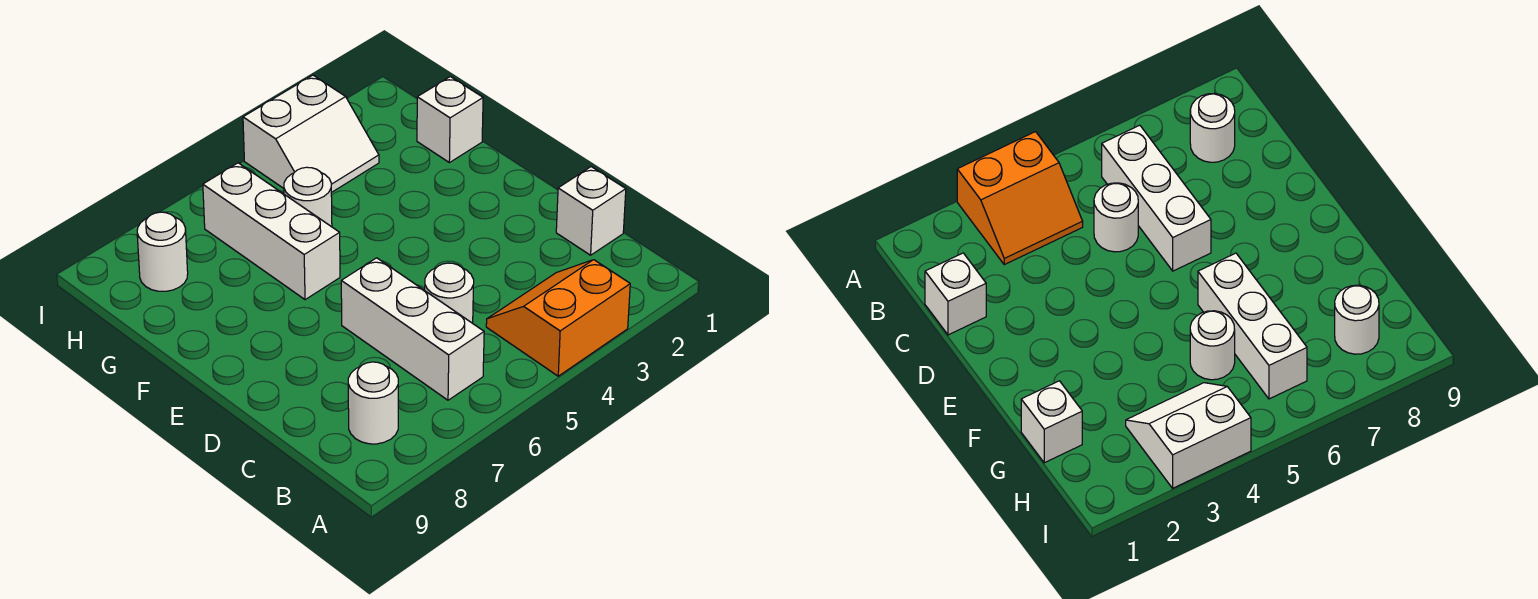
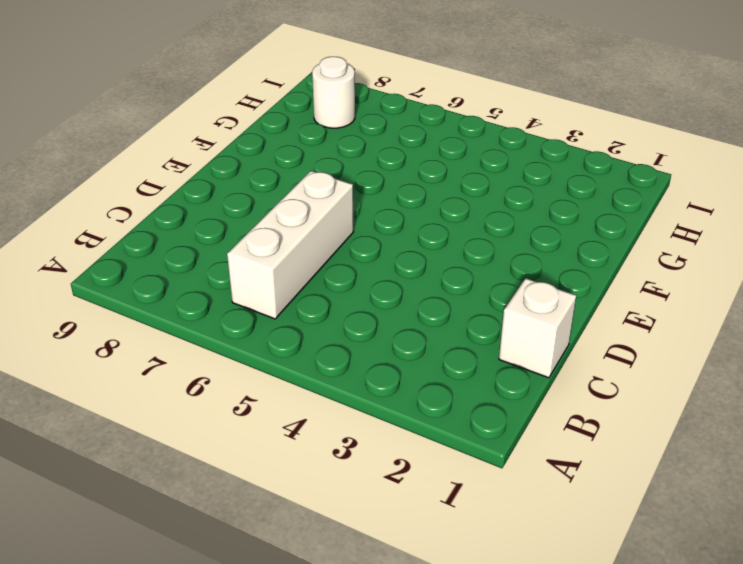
none -> orange 2x2 slope [486,260,630,376]
none -> white 1x1 round brick [348,362,398,444]

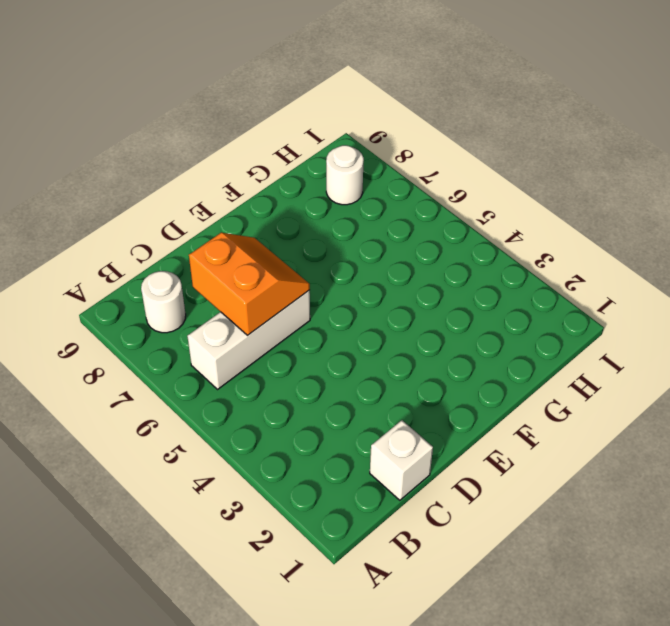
orange 2x2 slope [189,233,310,335] -> orange 2x2 slope moved to [486,260,630,376]
none -> white 1x1 round brick [425,263,474,323]
none -> white 1x3 brick [203,163,340,300]

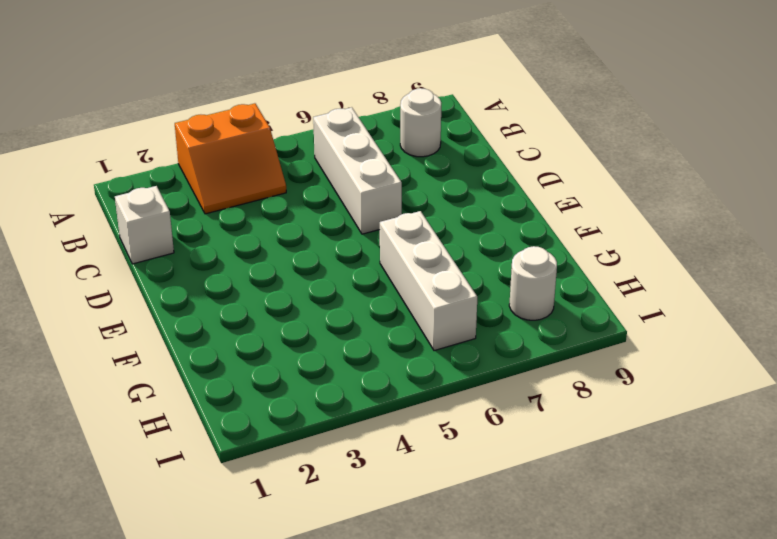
none -> white 1x1 round brick [425,263,474,323]
none -> white 1x1 brick [417,77,483,163]

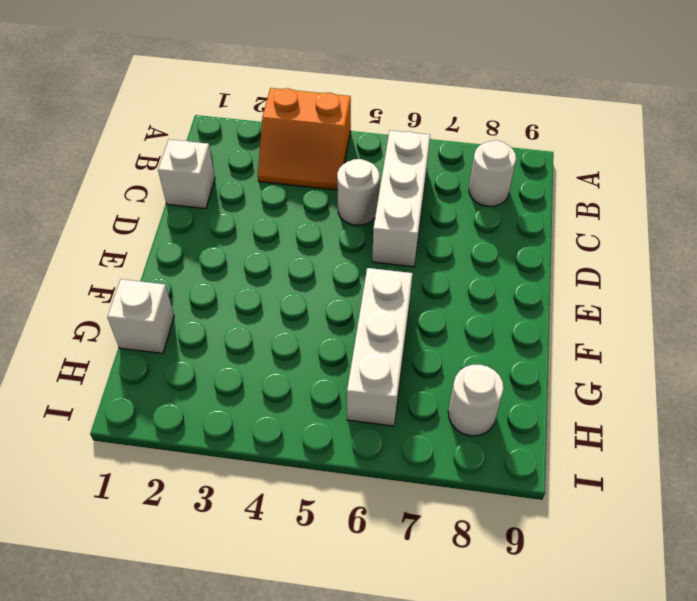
none -> white 1x1 round brick [284,167,332,227]
none -> white 2x2 slope [243,75,379,193]

